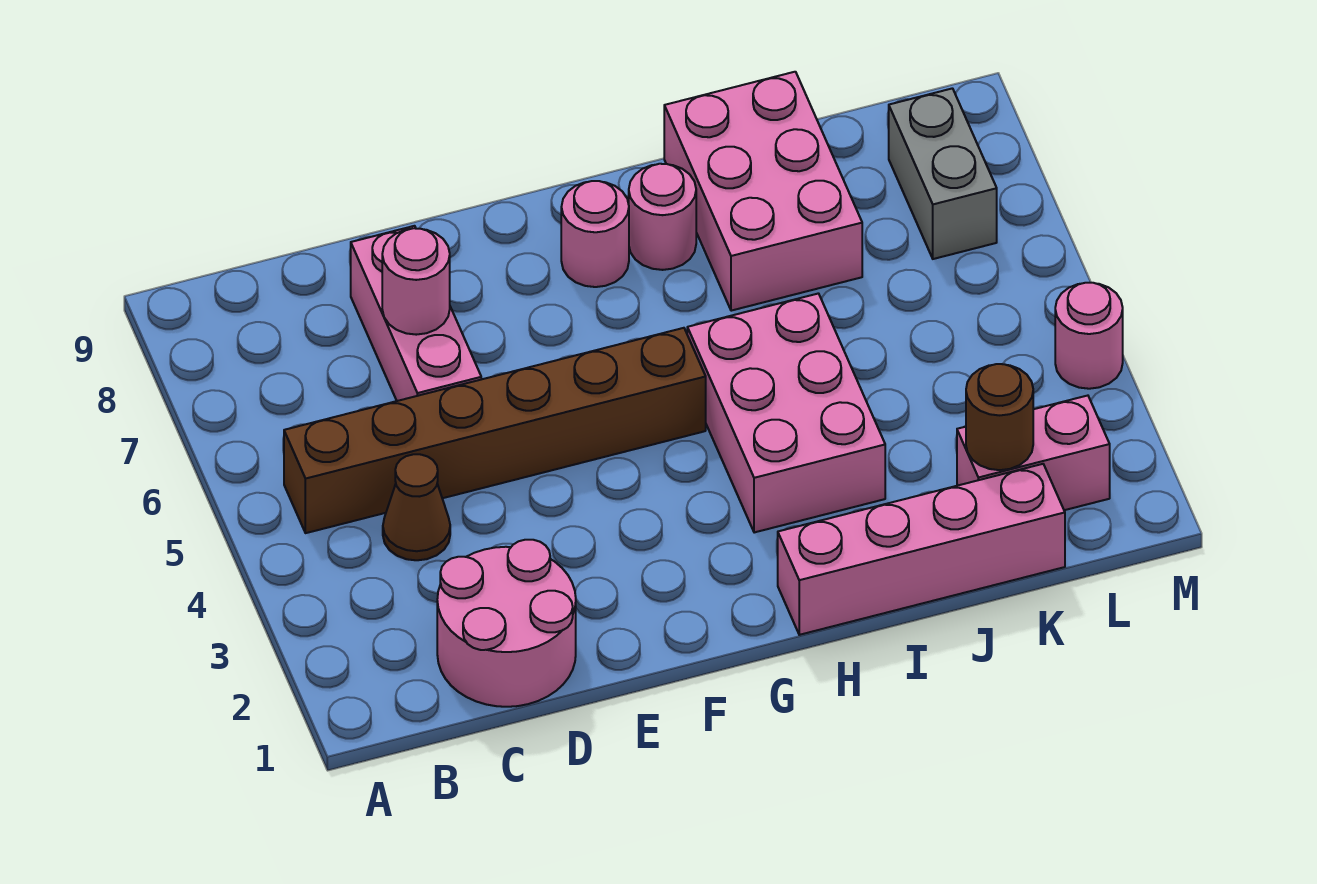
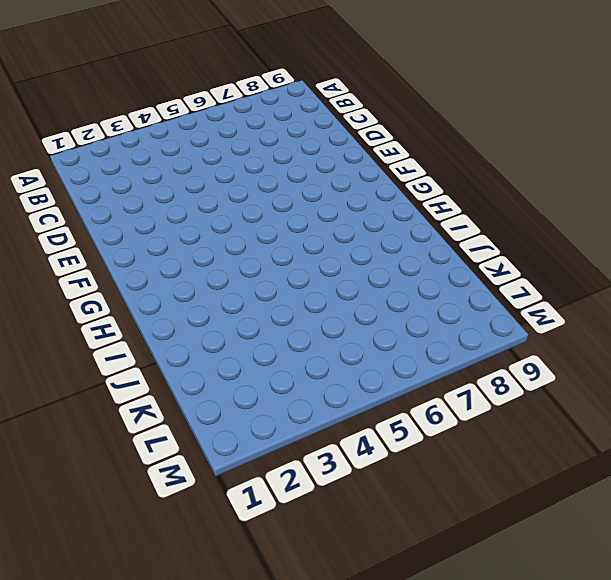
none -> brown 1x6 brick [284,328,706,533]
none -> pink 2x2 round brick [437,540,576,707]
none -> brown 1x1 cone [383,454,450,560]

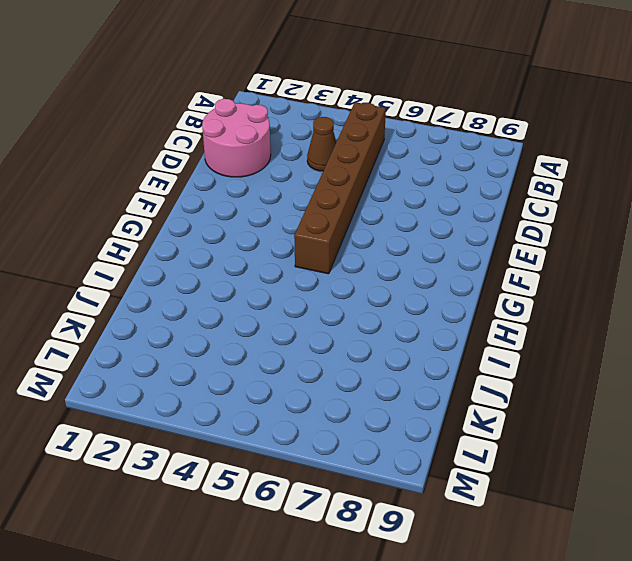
none -> pink 1x3 brick [351,226,481,401]
none -> pink 1x1 round brick [561,181,629,287]
none -> pink 1x4 brick [778,464,1065,635]

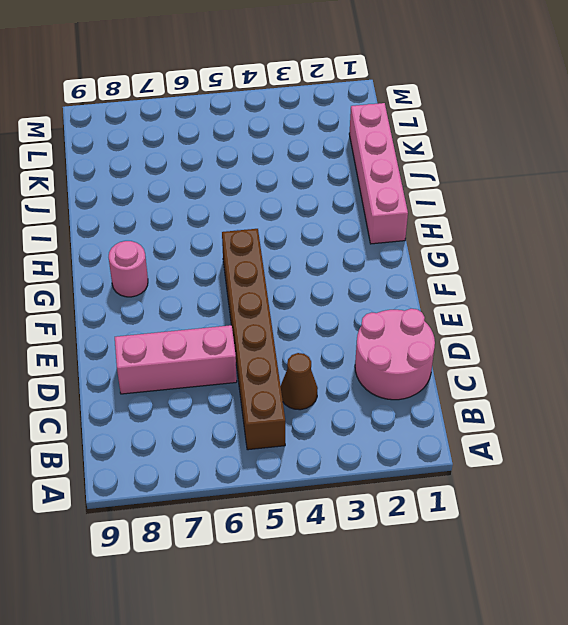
none -> pink 2x3 brick [687,293,885,533]
none -> pink 1x1 round brick [629,164,696,270]
none -> pink 2x3 brick [664,72,862,311]

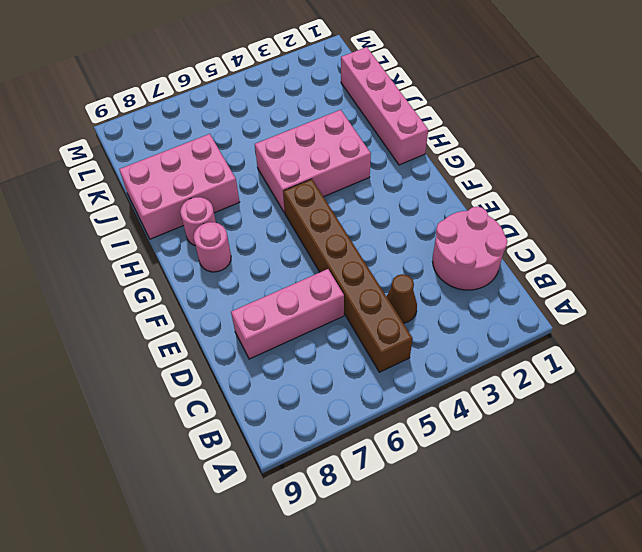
none -> pink 1x2 brick [957,396,1110,510]
none -> grey 1x2 brick [889,88,997,259]
none -> pink 1x1 round brick [1055,283,1123,389]

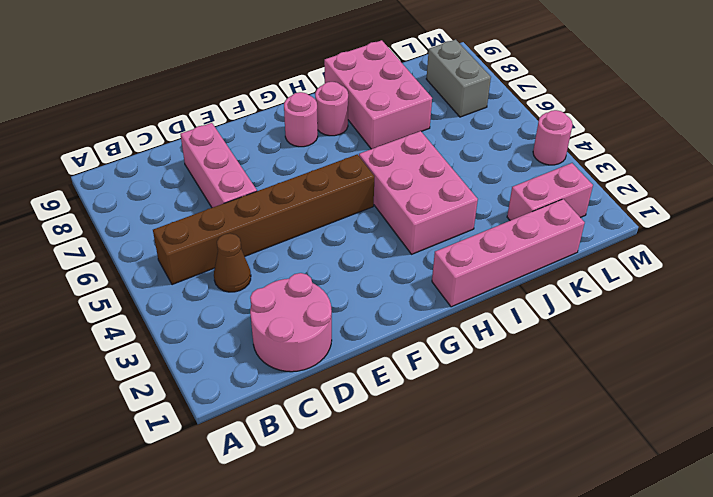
none -> pink 1x1 round brick [382,228,450,335]
none -> brown 1x1 round brick [966,364,1033,470]

